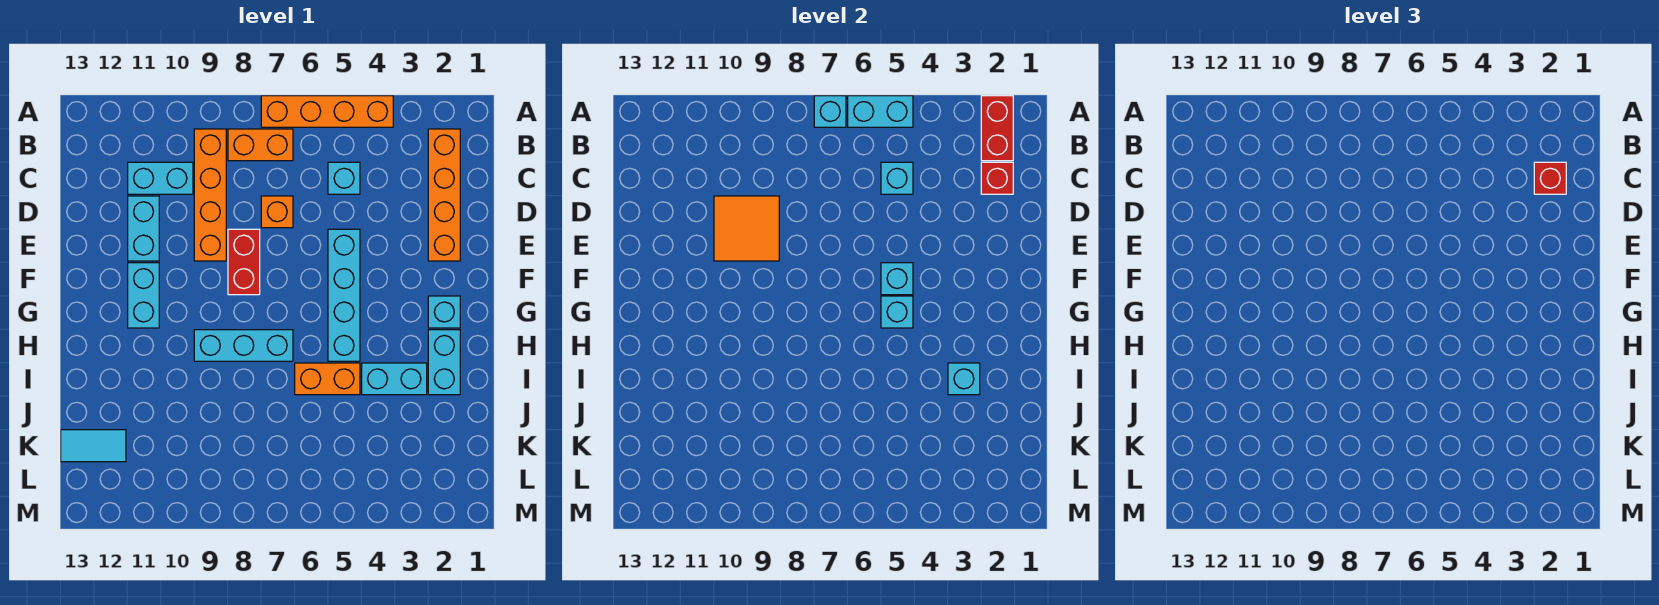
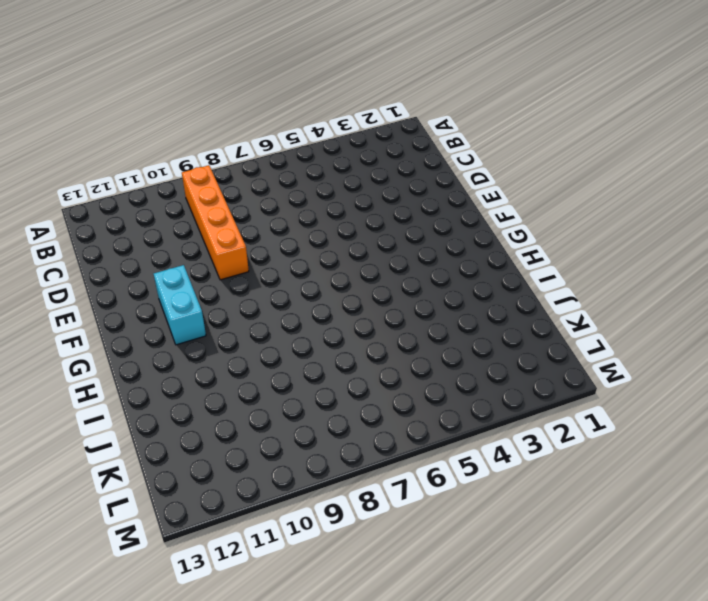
none -> orange 1x4 brick [261,96,393,127]
none -> orange 1x4 brick [428,129,460,261]
none -> orange 1x2 brick [228,129,293,161]

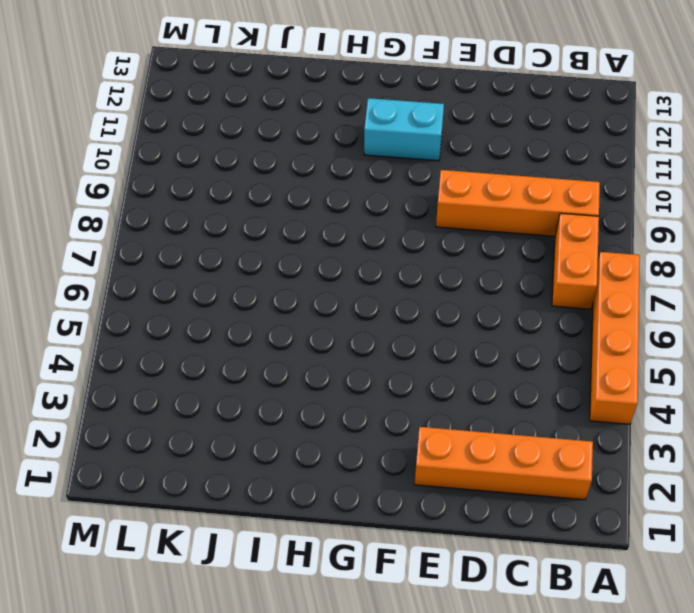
none -> cyan 1x1 brick [328,162,360,194]
none -> cyan 1x2 brick [128,162,193,194]
none -> orange 1x1 brick [261,196,293,228]

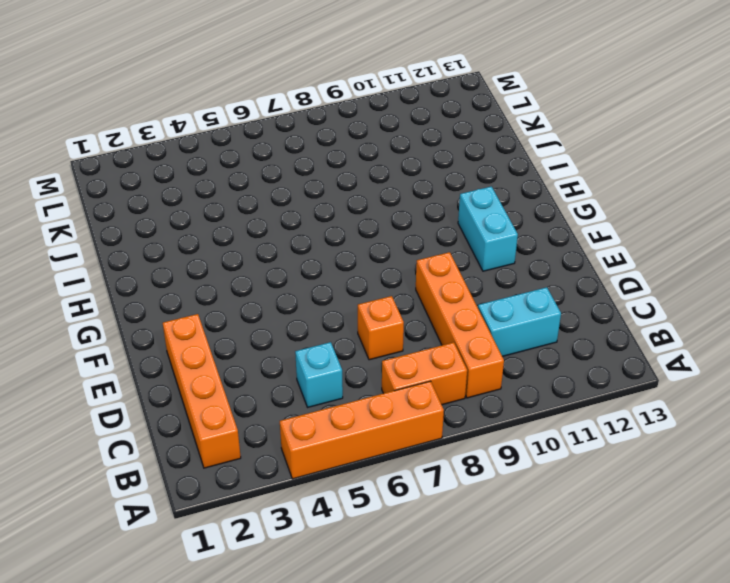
none -> cyan 1x2 brick [128,196,159,261]
none -> cyan 1x4 brick [328,229,360,361]
none -> red 1x2 brick [228,229,260,295]

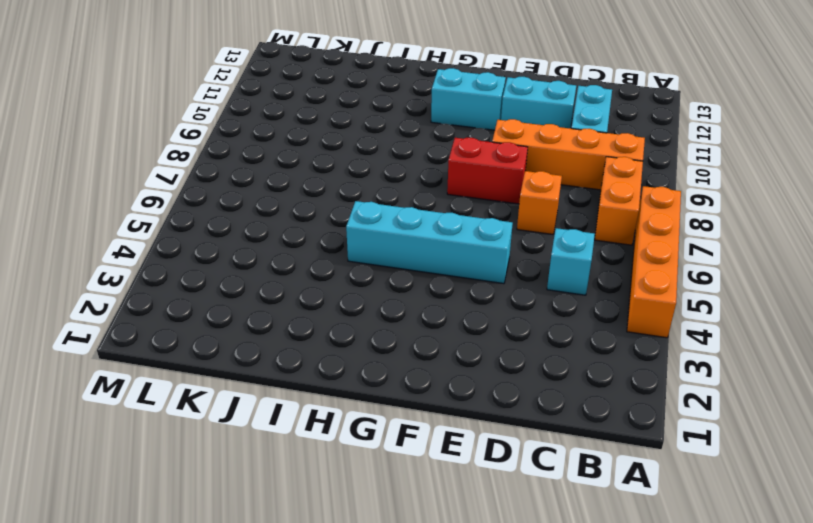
none -> orange 1x4 brick [428,129,460,261]
none -> cyan 1x1 brick [428,296,460,328]
none -> cyan 1x2 brick [428,330,460,395]

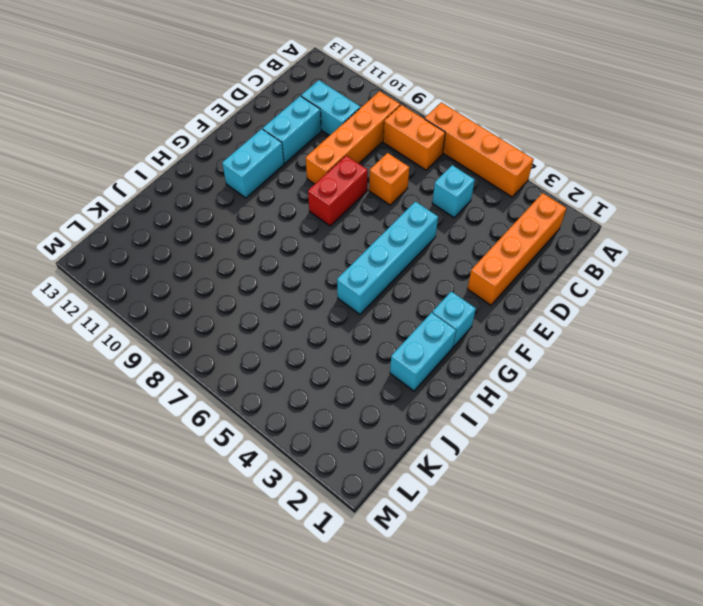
none -> cyan 1x3 brick [194,330,293,361]
none -> cyan 1x2 brick [362,363,427,395]
none -> orange 1x2 brick [295,363,360,395]

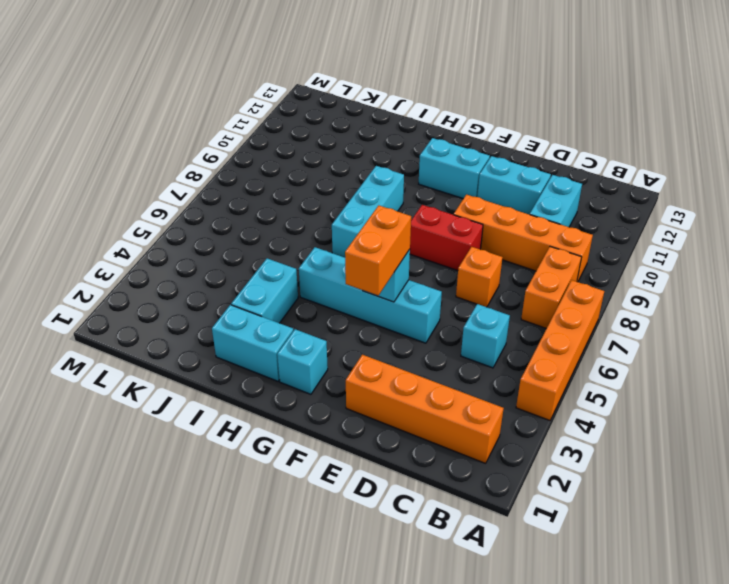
orange 1x2 brick [345,206,411,295] -> orange 1x2 brick moved to [295,363,360,395]
none -> cyan 1x2 tile [61,430,126,462]
none -> red 1x2 brick [981,96,1013,161]
none -> cyan 1x2 brick [848,96,913,127]

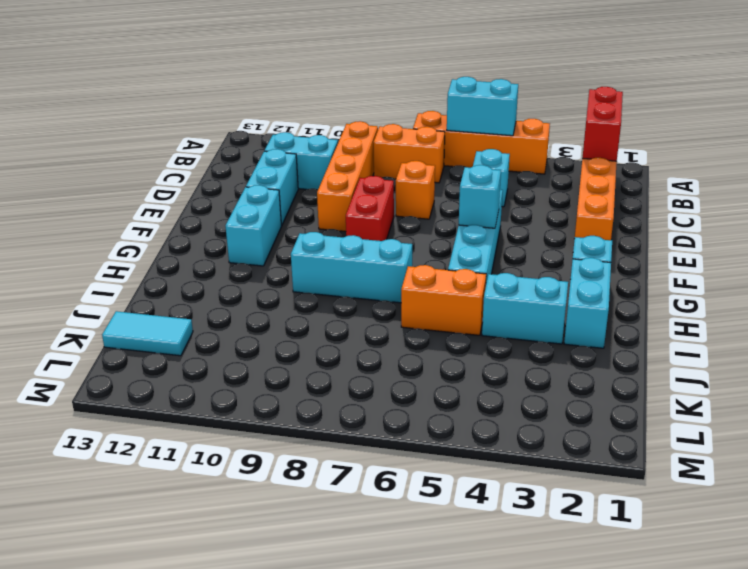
none -> cyan 1x1 brick [814,96,846,127]
none -> red 1x1 brick [981,162,1013,194]
none -> cyan 1x1 brick [881,162,913,194]

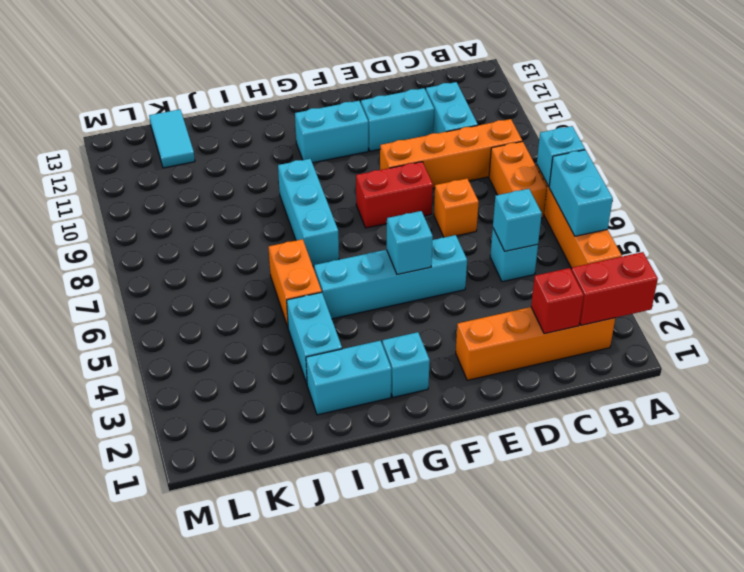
none -> orange 2x2 tile [714,196,779,261]
none -> cyan 1x1 brick [881,296,913,328]
none -> cyan 1x1 brick [948,363,980,395]

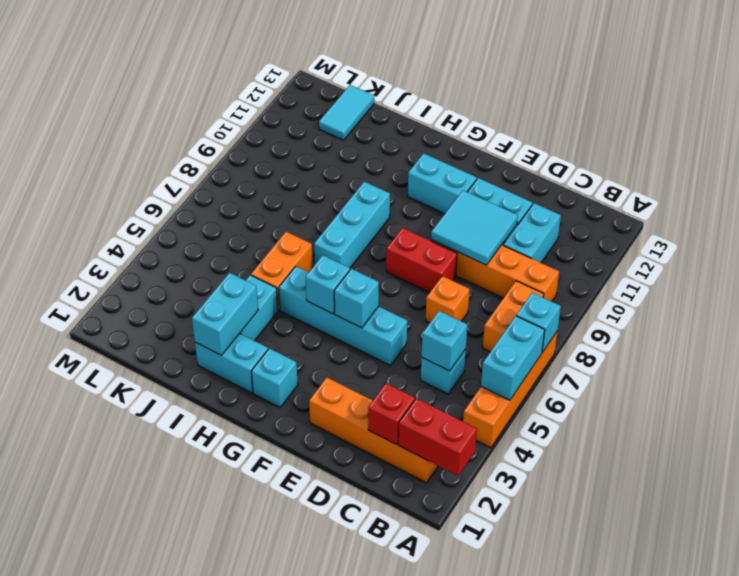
cyan 2x2 tile [431,190,518,265] -> orange 2x2 tile [714,196,779,261]
cyan 1x2 brick [192,273,258,355] -> cyan 1x1 brick [948,363,980,395]
none -> red 1x1 brick [1534,162,1566,194]

